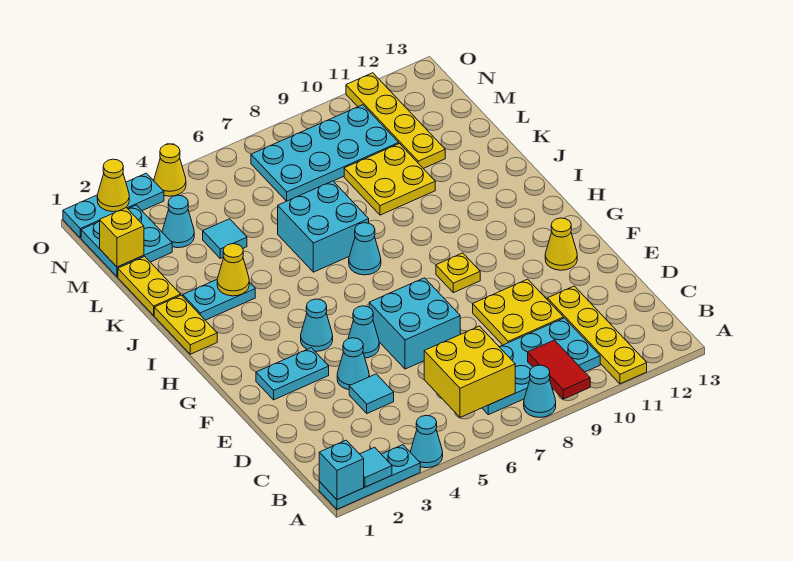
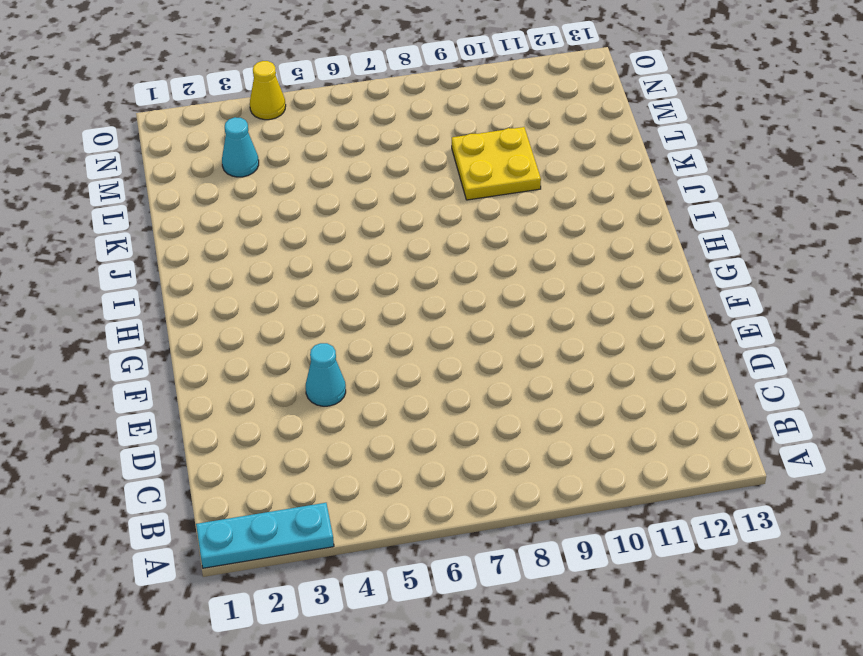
none -> cyan 1x1 cone [410,415,443,468]
none -> cyan 1x1 cone [524,365,556,417]
none -> yellow 1x4 plate [547,286,647,384]
none -> cyan 2x4 plate [482,318,600,415]

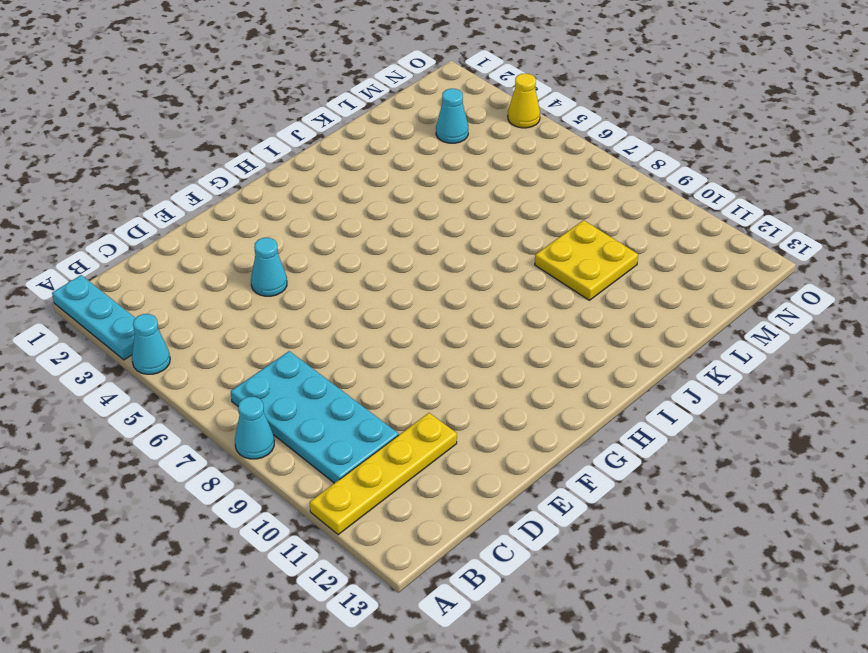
none -> cyan 1x1 tile [349,374,394,413]
none -> yellow 2x2 plate [473,279,564,345]
none -> cyan 2x2 brick [369,278,460,369]
none -> cyan 1x2 plate [256,348,329,400]

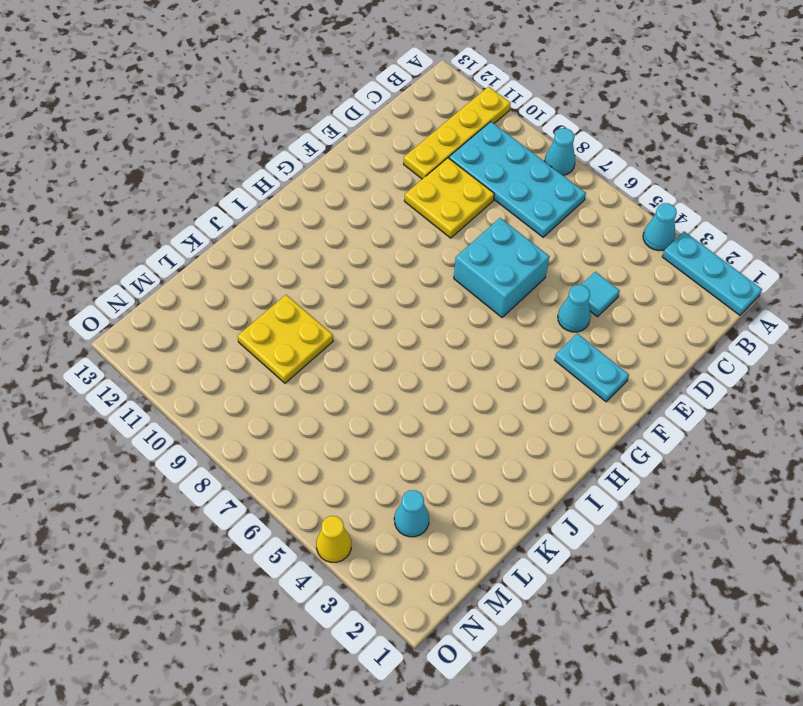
none -> cyan 1x1 cone [348,306,379,358]
none -> yellow 1x1 cone [545,218,577,270]
none -> cyan 1x1 cone [301,299,333,351]
none -> yellow 1x1 plate [436,253,480,293]

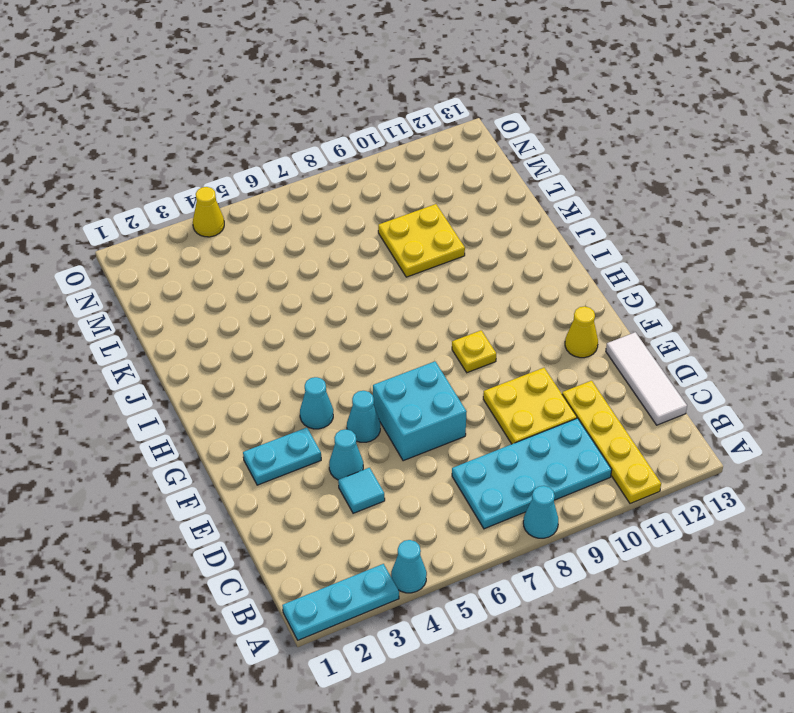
white 1x3 tile [606,332,687,425] -> none
none -> yellow 1x2 plate [154,295,217,354]
none -> cyan 1x1 cone [349,223,381,275]
none -> cyan 1x2 plate [183,280,255,320]
none -> cyan 2x2 brick [278,181,369,272]

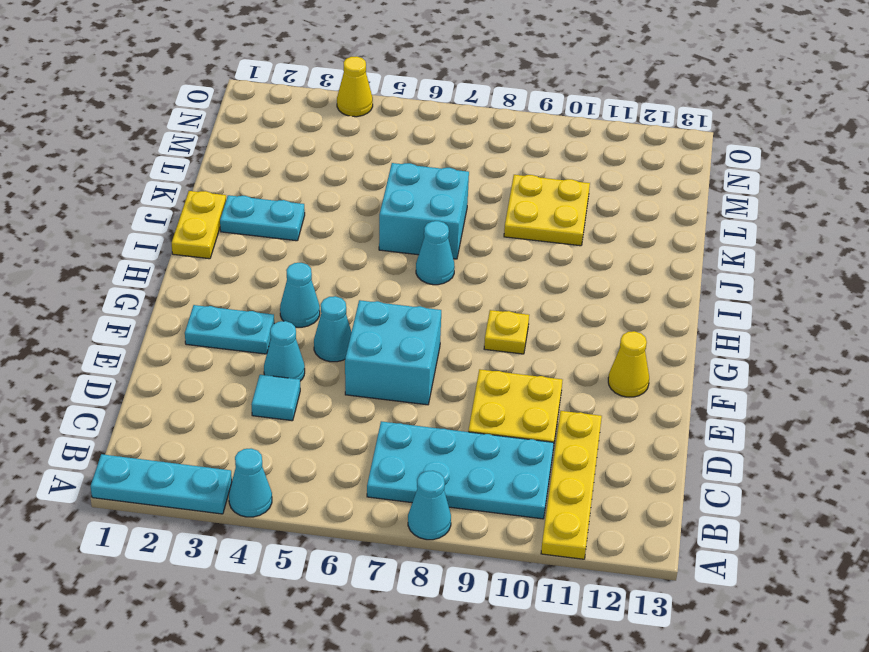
none -> yellow 1x2 plate [118,257,181,315]
none -> cyan 1x1 tile [203,219,247,258]
none -> yellow 1x4 plate [346,73,445,169]
none -> cyan 2x2 plate [81,205,172,277]

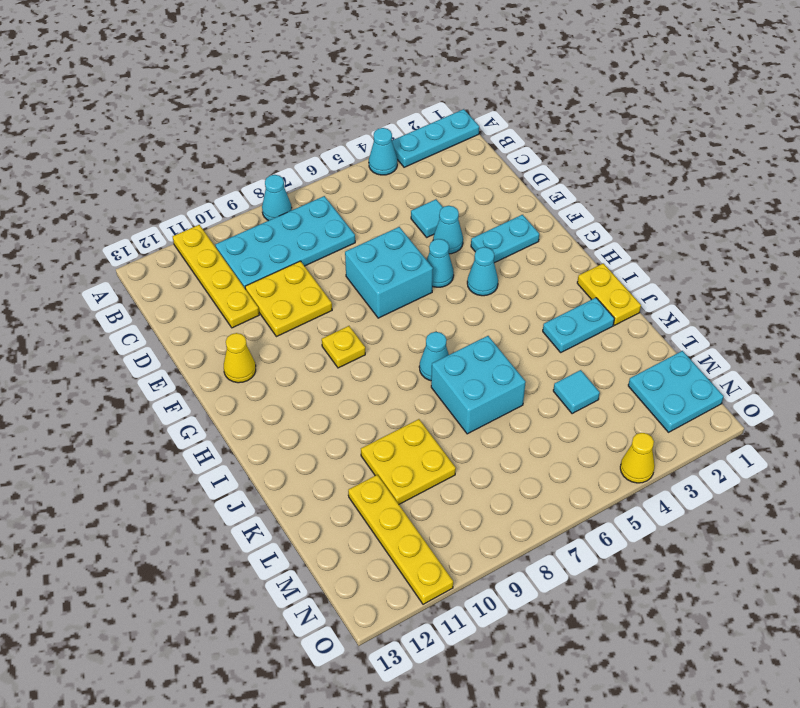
none -> yellow 1x2 plate [118,257,181,315]
none -> cyan 1x1 cone [162,195,194,248]
none -> cyan 2x4 plate [251,105,399,201]
none -> cyan 1x3 plate [63,173,164,238]

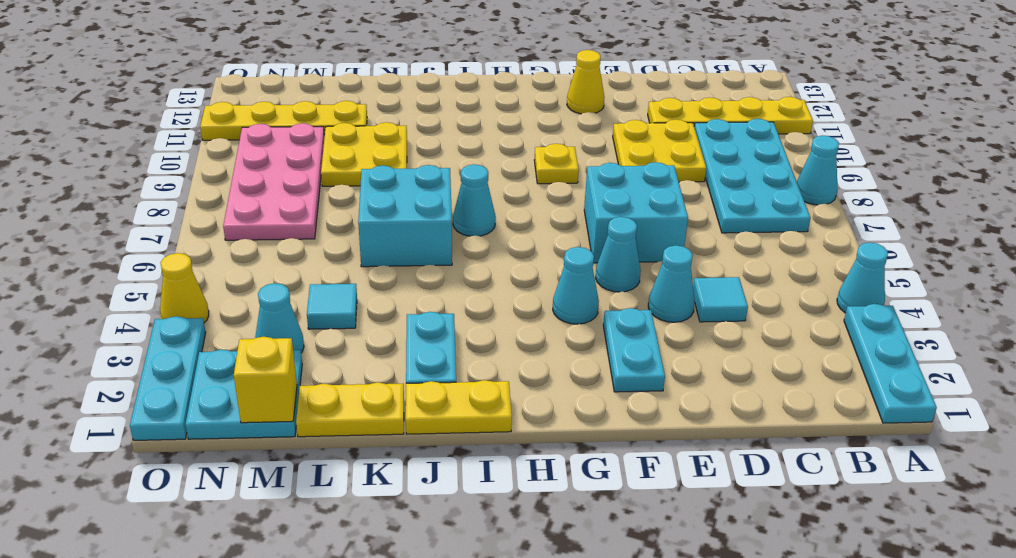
pink 2x4 plate [223,123,324,240] -> cyan 2x4 plate [251,105,399,201]
none -> cyan 1x1 brick [319,440,364,500]
none -> cyan 1x1 tile [360,447,392,487]
none -> red 1x2 tile [528,340,590,399]
none -> yellow 2x2 brick [424,326,515,417]

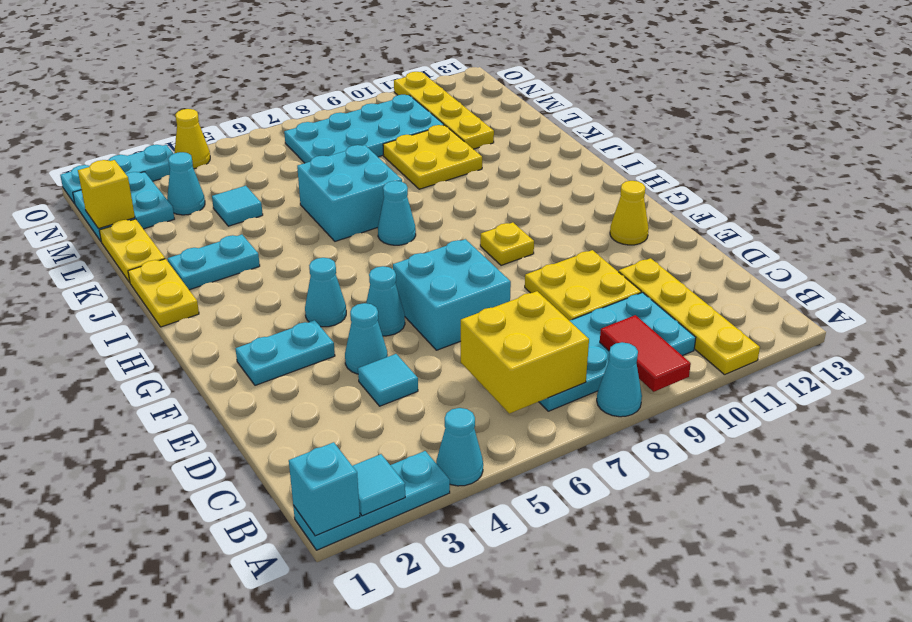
none -> yellow 1x1 cone [217,244,249,296]
none -> yellow 1x1 cone [97,159,129,212]

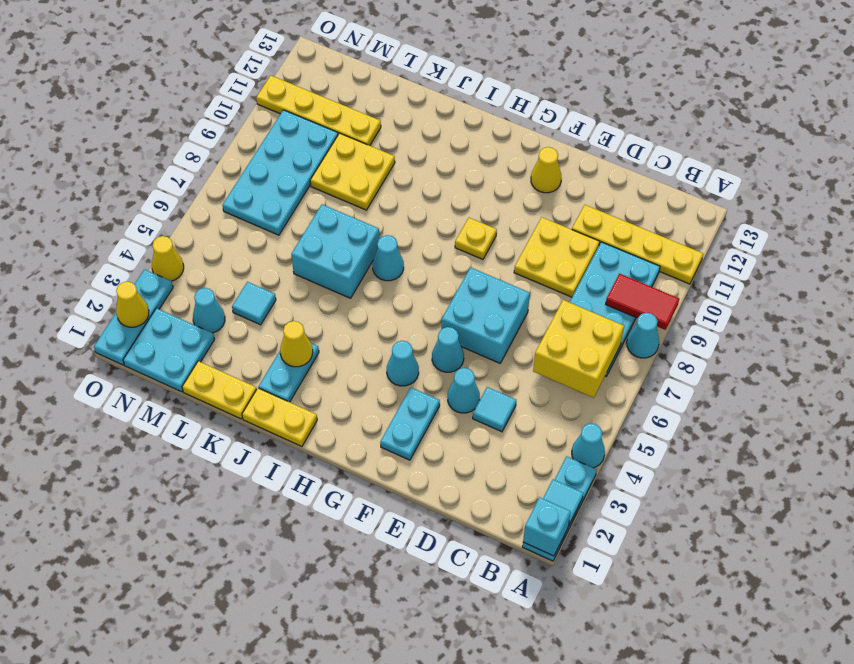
none -> yellow 1x1 brick [100,208,144,267]

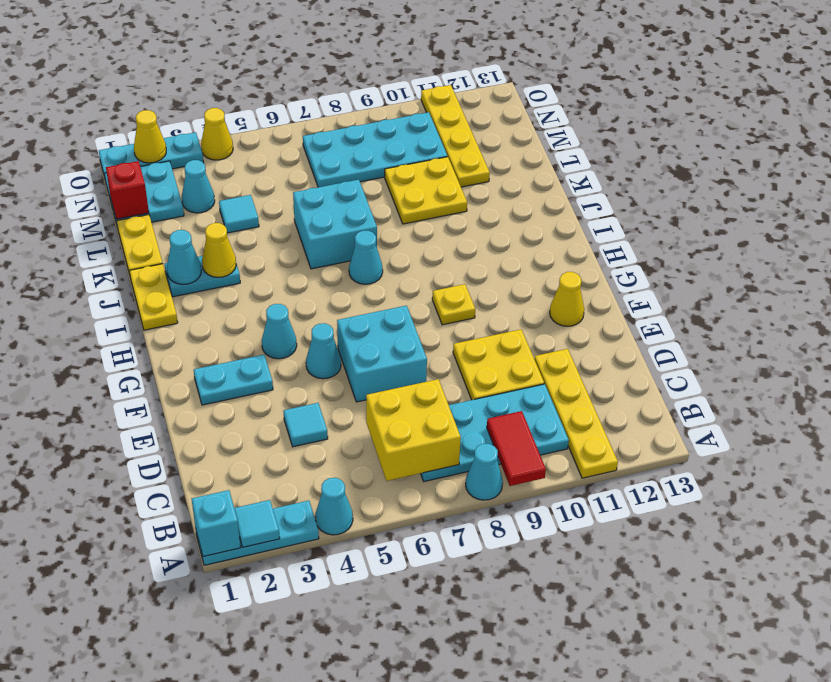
cyan 1x1 cone [167,230,201,284] -> cyan 1x1 cone moved to [337,338,369,390]
red 1x1 brick [106,161,149,219] -> yellow 1x1 brick [100,208,144,267]

